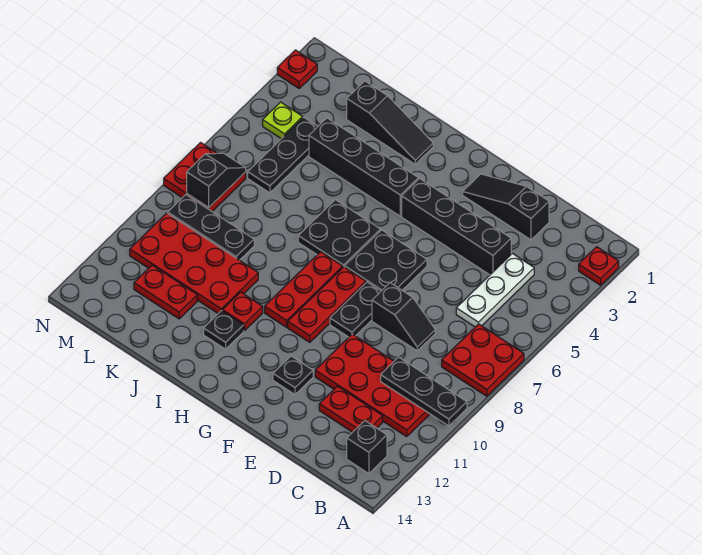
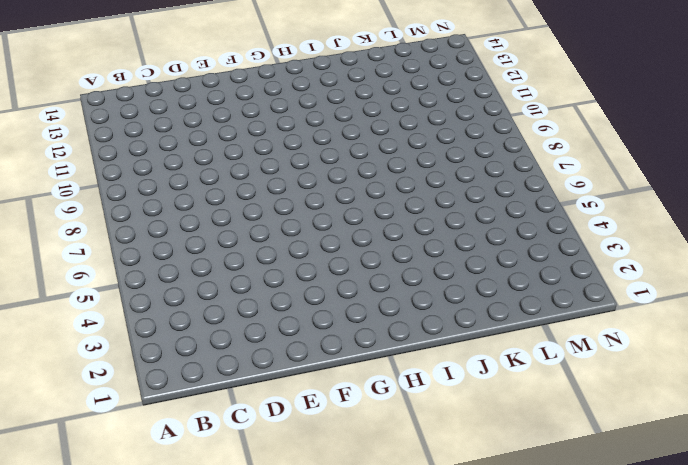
none -> red 1x1 plate [579,247,619,285]
none -> red 2x2 plate [442,324,524,396]
none -> red 2x4 plate [315,334,430,436]

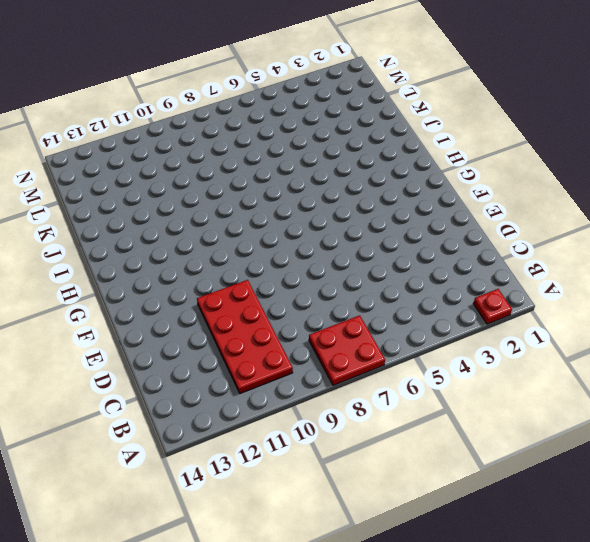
none -> black 1x1 brick [347,421,387,474]
none -> white 1x3 plate [456,253,534,327]
none -> red 1x2 plate [319,386,383,432]

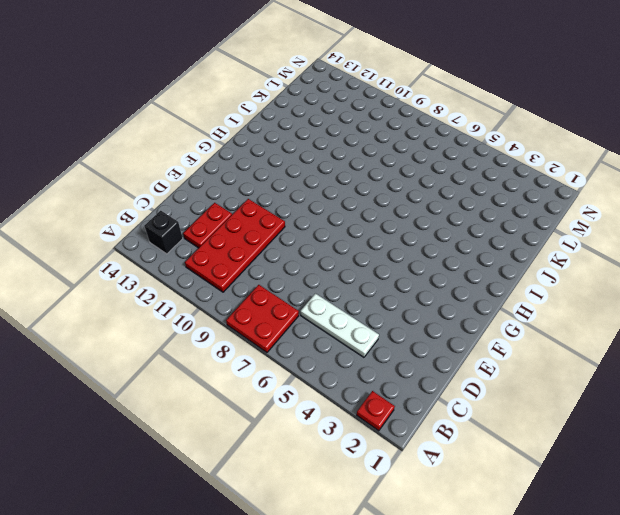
none -> black 1x3 slope [463,174,549,240]
none -> black 1x4 brick [402,178,511,275]
none -> black 1x2 slope [372,283,435,351]

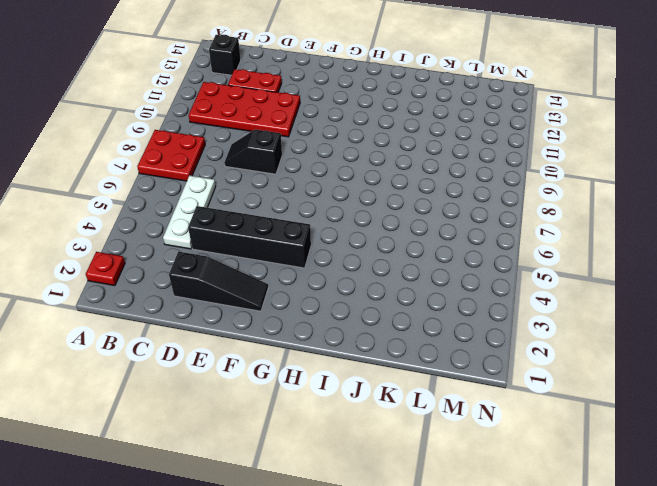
none -> black 2x2 plate [345,230,427,291]
none -> black 1x2 plate [330,282,381,337]
none -> black 1x1 plate [273,356,313,394]

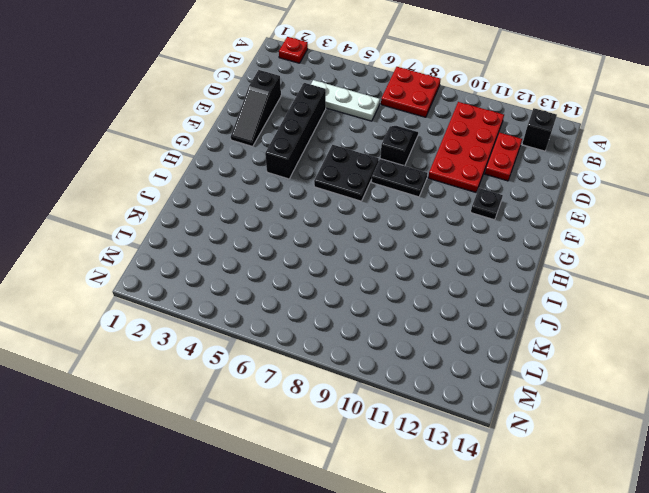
none -> red 1x3 plate [288,267,366,342]
none -> black 1x4 brick [309,118,419,216]
none -> black 2x2 plate [298,200,381,267]

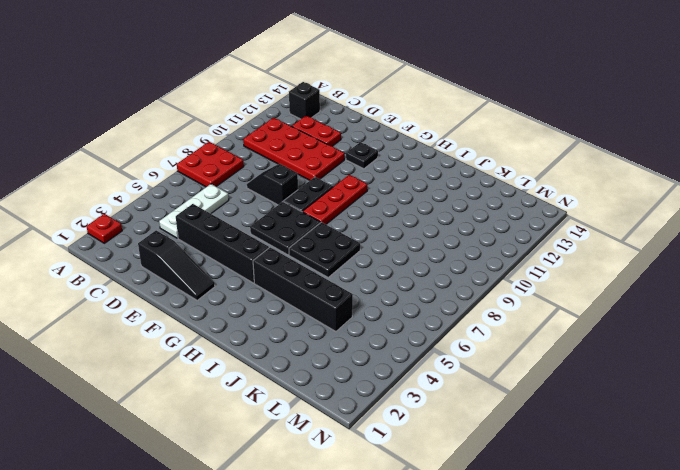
none -> red 1x3 plate [265,252,343,327]
none -> black 1x3 slope [347,81,433,164]
none -> red 1x1 plate [222,292,263,331]

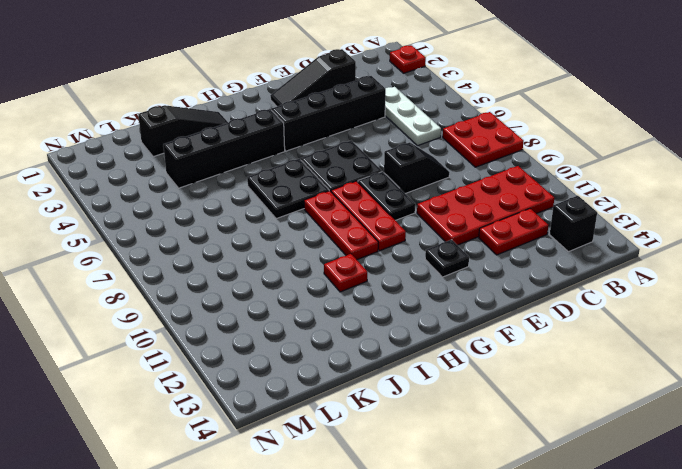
none -> black 1x1 plate [204,311,244,349]
none -> red 2x4 plate [130,213,258,313]
none -> black 1x3 plate [168,195,254,260]

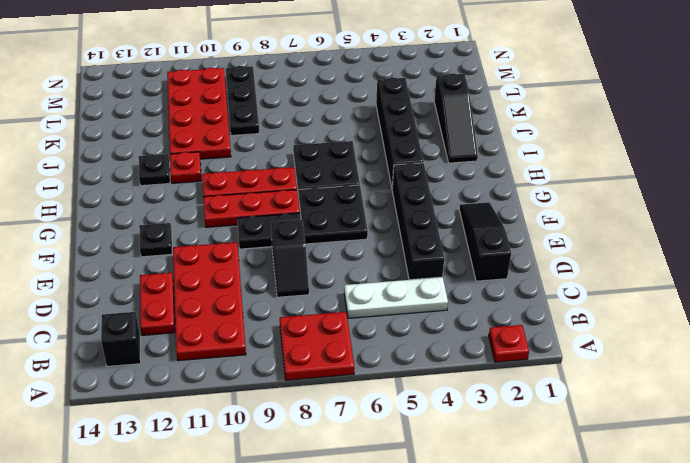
none -> red 1x2 plate [134,265,197,319]
none -> black 1x3 plate [248,117,318,193]
none -> lime 1x1 plate [263,102,303,139]

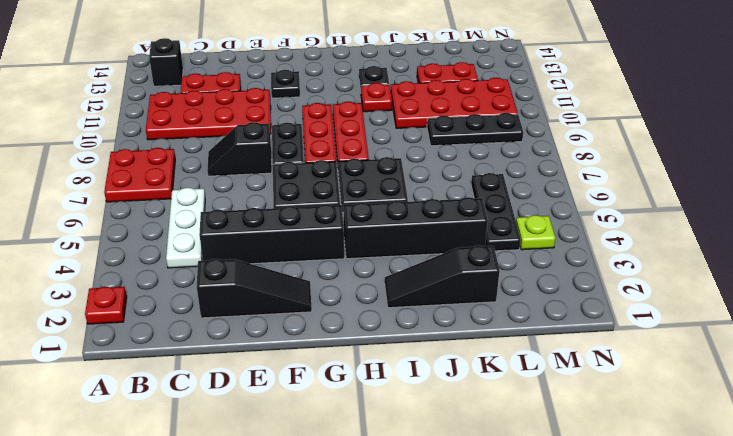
none -> red 2x2 plate [164,143,246,211]
none -> red 1x1 plate [277,50,317,88]
none -> black 1x3 plate [381,357,467,426]

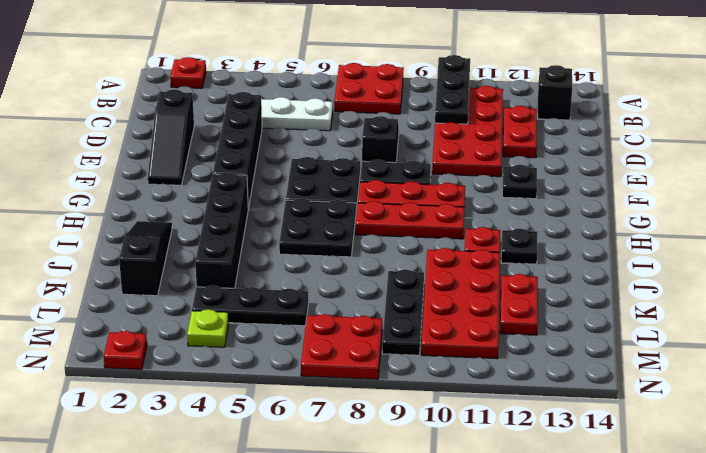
none -> black 1x2 slope [187,153,246,208]

